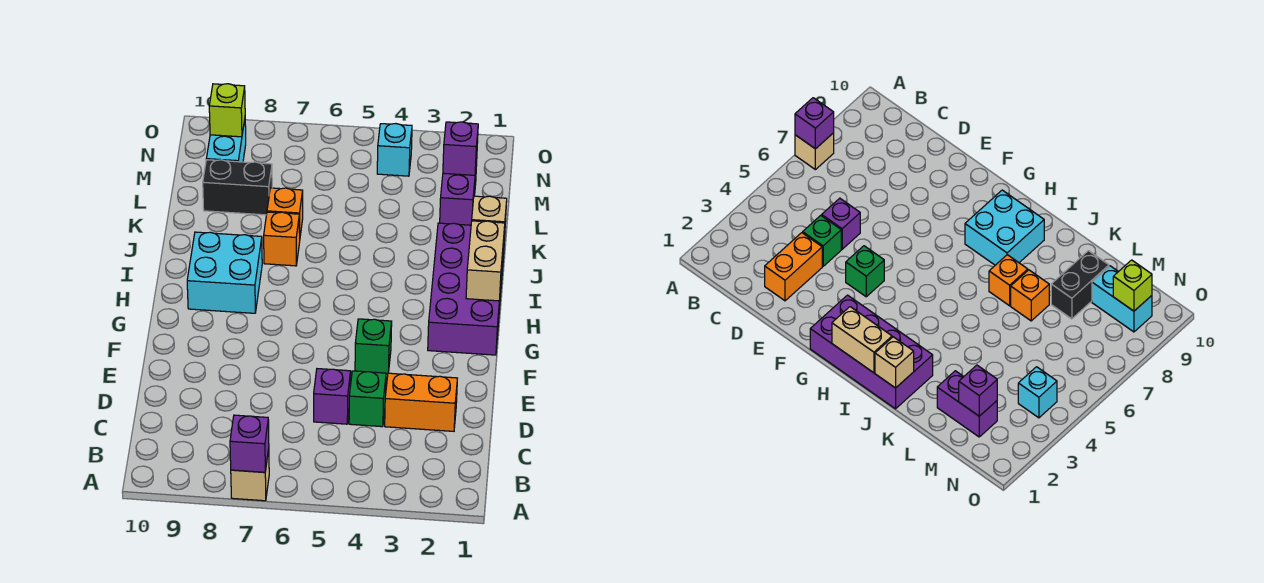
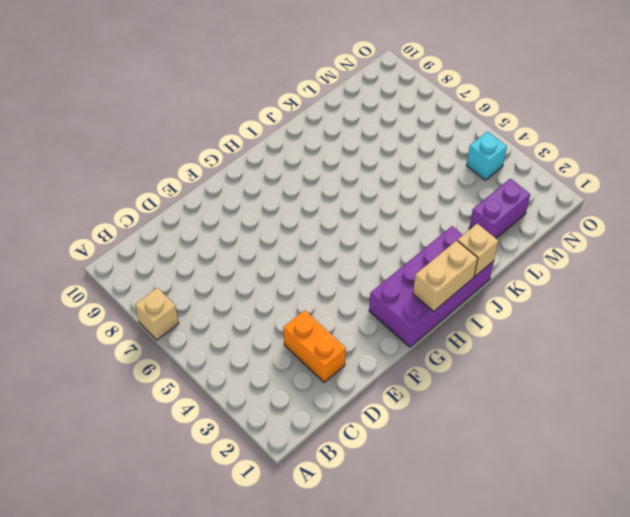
none -> green 1x1 brick [349,371,386,427]
none -> purple 1x1 brick [314,369,351,424]
none -> green 1x1 brick [355,319,392,374]

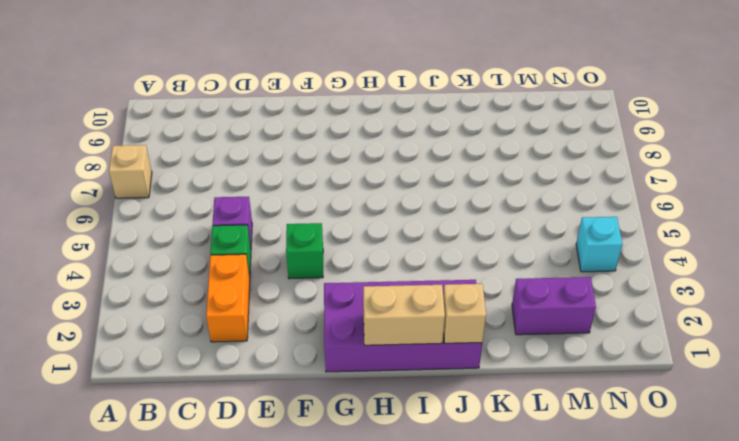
none -> cyan 2x2 brick [187,232,262,313]
none -> orange 1x1 brick [264,212,300,266]
none -> orange 1x1 brick [267,188,303,235]

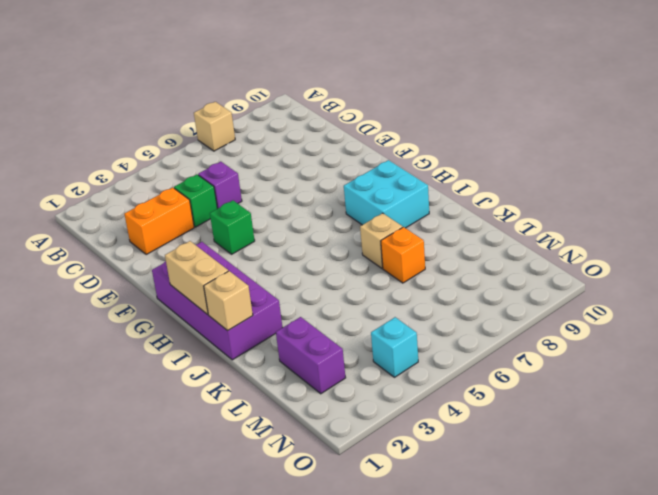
tan 1x1 brick [360,213,403,268] -> orange 1x1 brick [264,212,300,266]
none -> black 1x2 brick [203,160,272,215]
none -> cyan 1x2 brick [206,120,246,162]
none -> purple 1x1 brick [230,415,269,472]

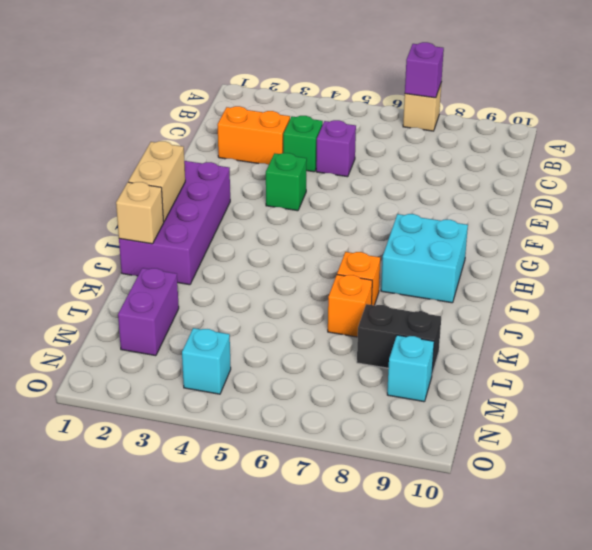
cyan 1x1 brick [387,335,434,402] -> cyan 1x2 brick [206,120,246,162]
none -> purple 1x1 brick [443,122,478,175]
none -> lime 1x1 brick [209,84,245,137]

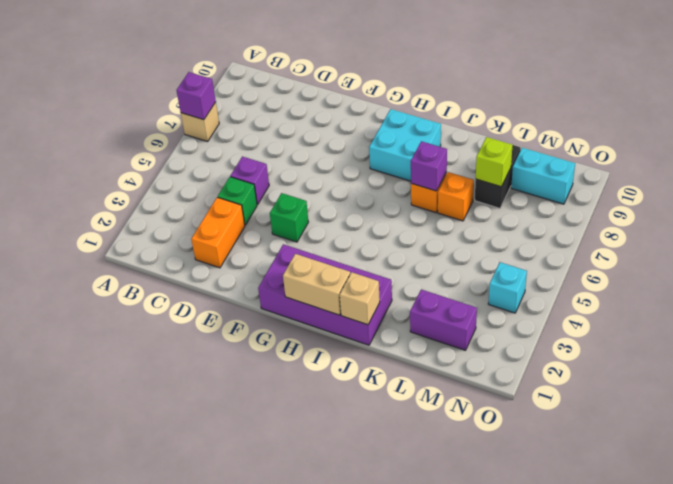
purple 1x1 brick [411,141,447,191] -> purple 1x1 brick moved to [443,122,478,175]
lime 1x1 brick [476,137,513,187] -> lime 1x1 brick moved to [209,84,245,137]

